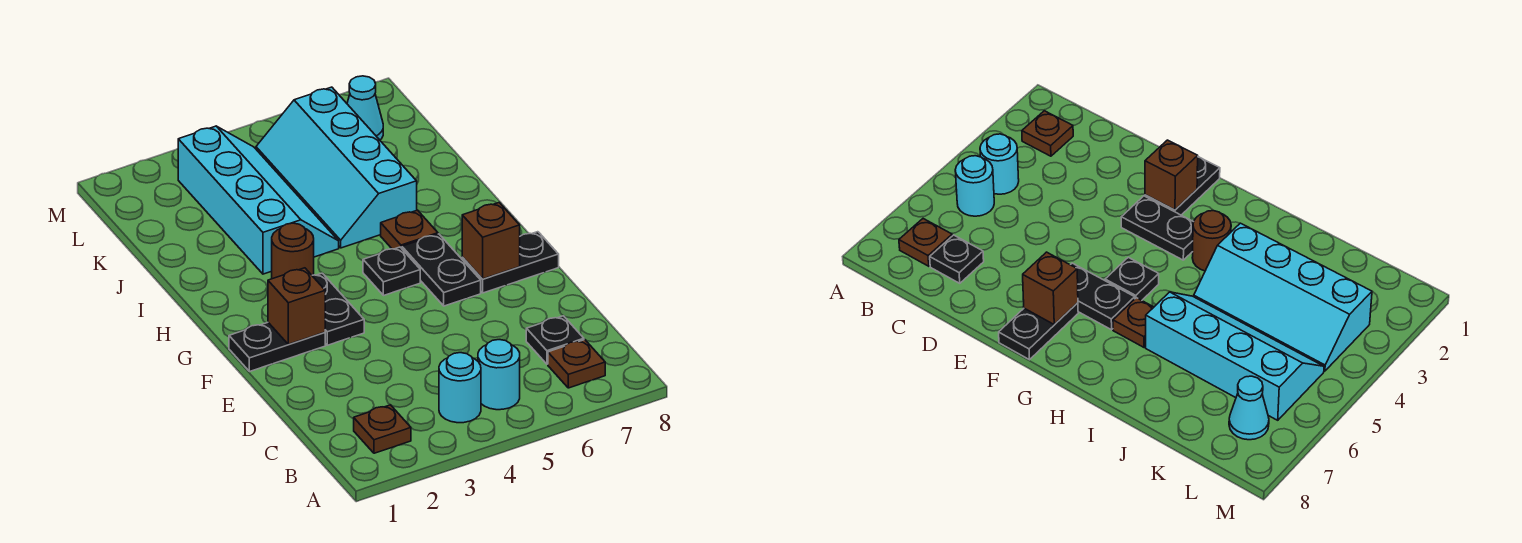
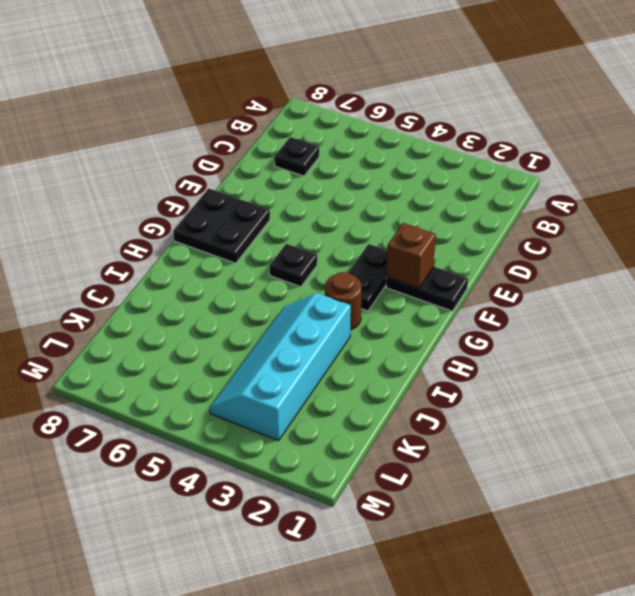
black 2x2 plate [173,188,270,263] -> black 1x2 plate [462,232,559,293]
none -> brown 1x1 plate [354,405,411,453]
none -> cyan 1x1 round brick [439,353,481,423]
none -> cyan 1x1 round brick [478,340,520,410]

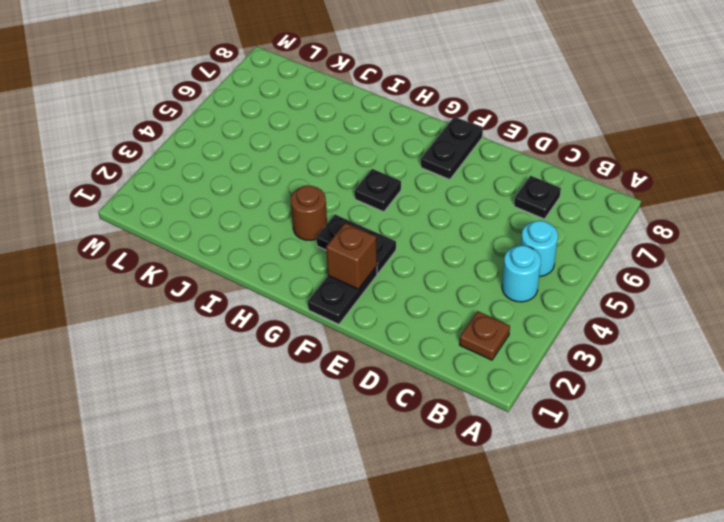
none -> brown 1x1 plate [548,340,605,388]
none -> black 1x2 plate [402,234,481,306]
none -> brown 1x1 plate [381,210,438,249]

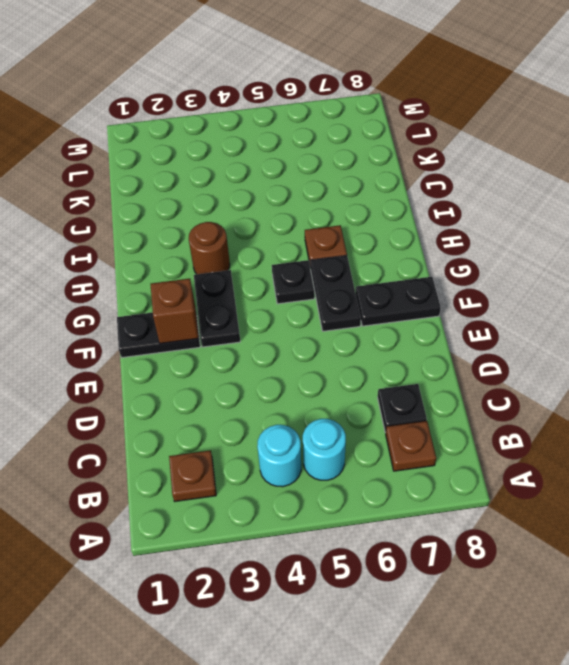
none -> cyan 2x4 slope [178,126,339,274]
none -> cyan 2x4 slope [256,87,417,248]
none -> cyan 1x1 cone [347,76,383,140]

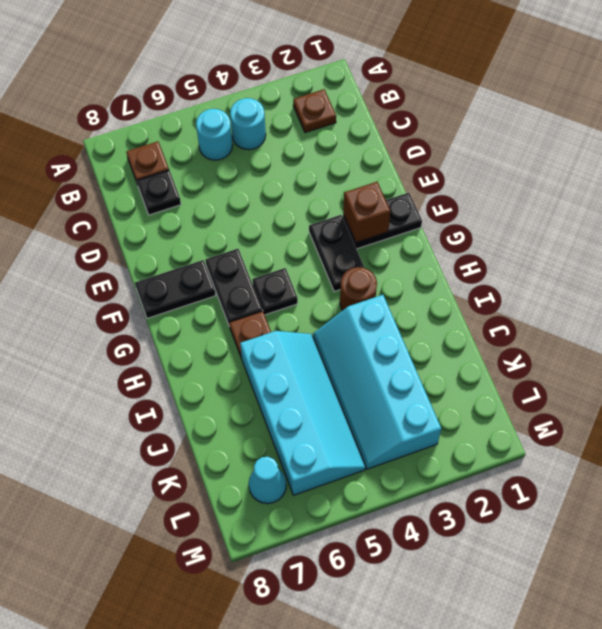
none -> brown 1x1 brick [462,203,520,279]

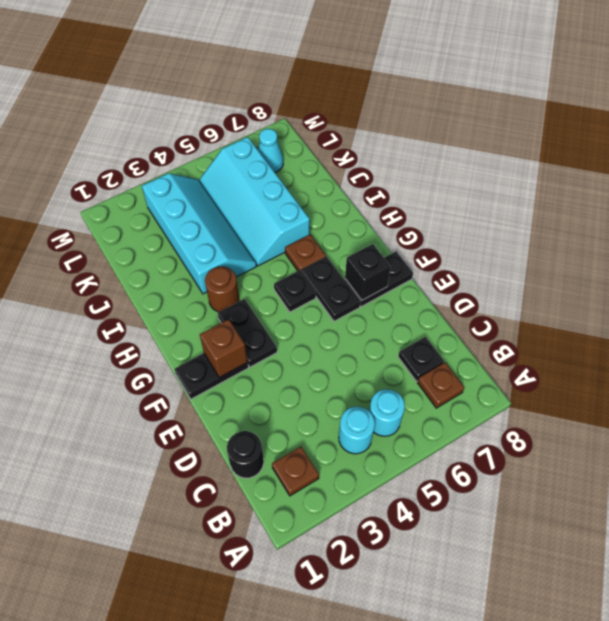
black 1x1 round brick [227,431,264,478] -> none
black 1x1 brick [345,244,391,300] -> brown 1x1 brick [462,203,520,279]

